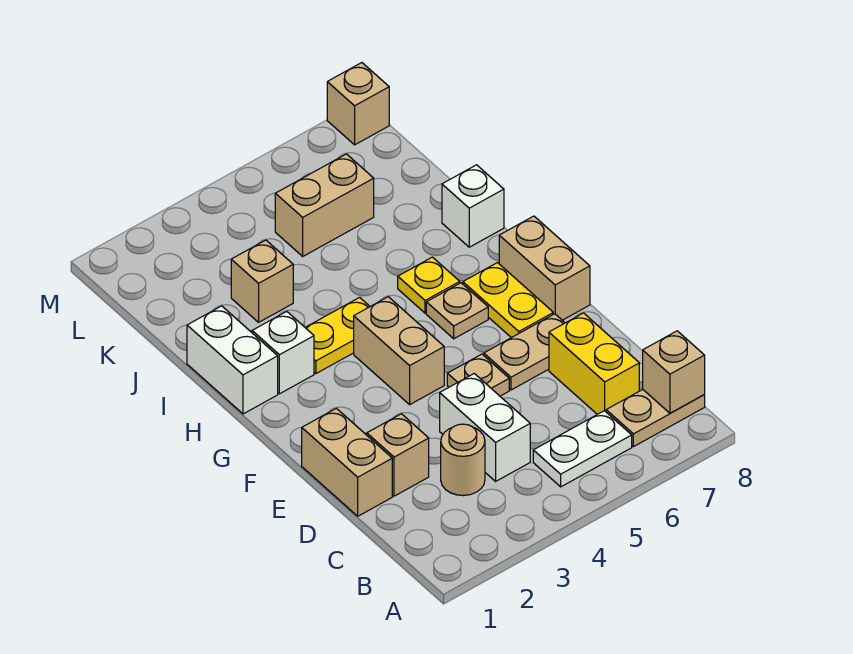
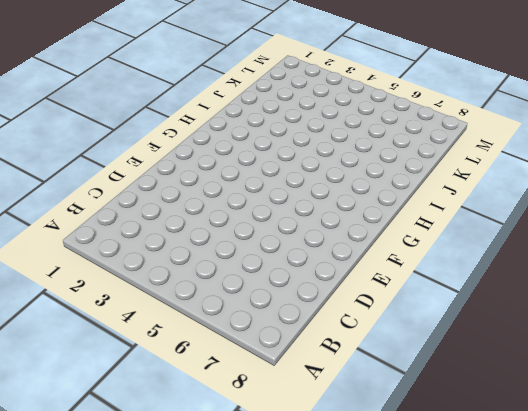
none -> white 1x2 plate [533,411,632,487]
none -> tan 1x2 plate [606,390,705,447]
none -> tan 1x1 round brick [441,424,485,496]

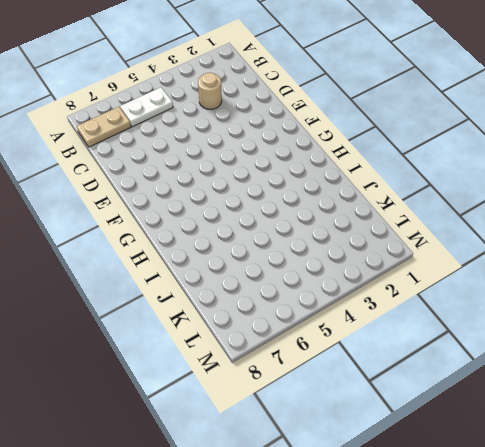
none -> white 1x2 brick [440,374,530,481]
none -> yellow 1x2 brick [549,313,639,414]
none -> tan 1x2 brick [302,408,392,516]

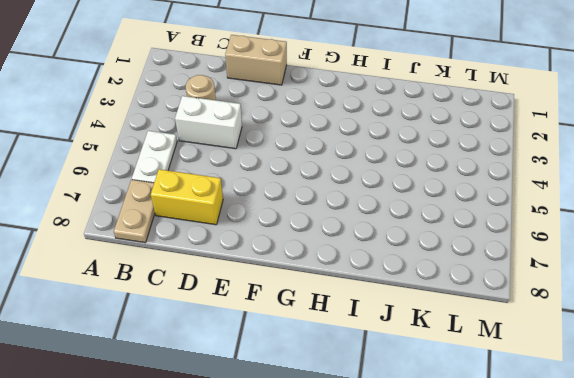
none -> tan 1x1 brick [367,414,429,496]
none -> tan 1x1 plate [447,354,509,396]
none -> tan 1x2 plate [484,314,565,390]

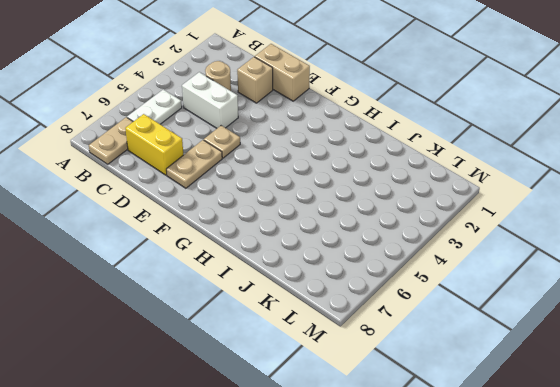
none -> tan 1x2 brick [354,297,444,404]
none -> yellow 1x2 plate [463,263,553,338]
none -> tan 1x2 brick [499,216,590,320]

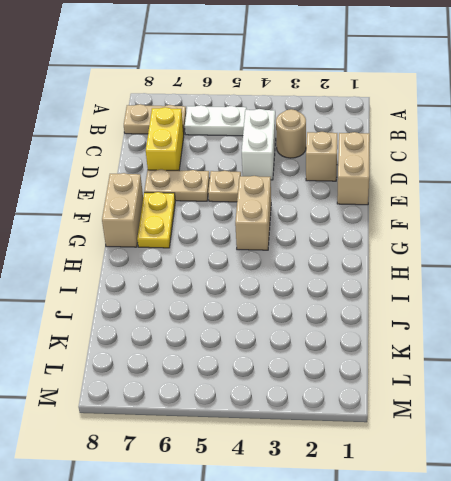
none -> tan 1x1 plate [426,283,488,339]
none -> white 1x2 brick [187,306,278,414]
none -> white 1x1 brick [252,311,314,394]

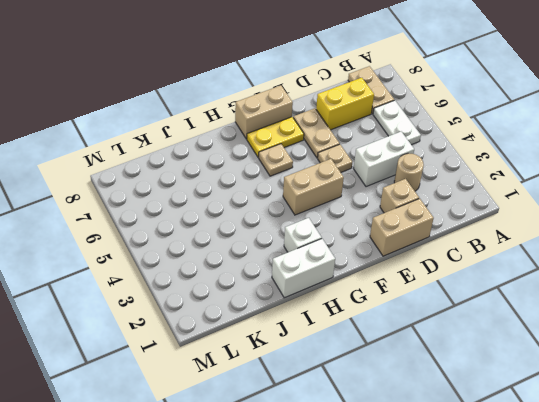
none -> yellow 1x2 plate [305,298,370,374]
none -> yellow 1x1 plate [398,257,460,313]
none -> white 1x1 brick [442,165,504,247]

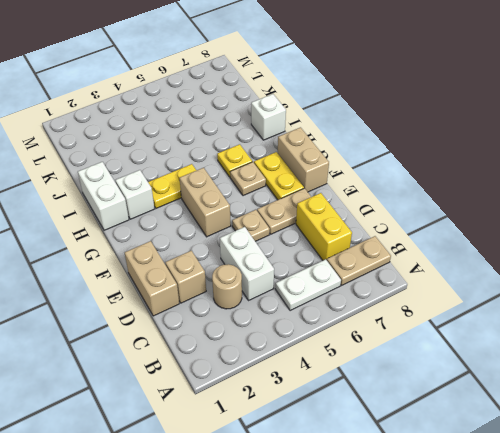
none -> tan 1x1 brick [231,240,293,322]
none -> tan 1x2 brick [275,154,374,256]
none -> tan 1x1 brick [327,63,389,145]

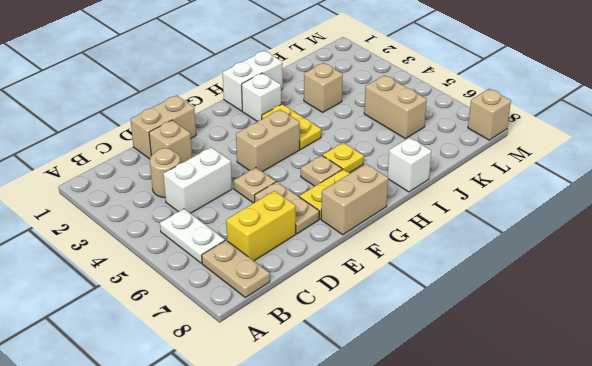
none -> tan 1x1 brick [643,331,705,413]

